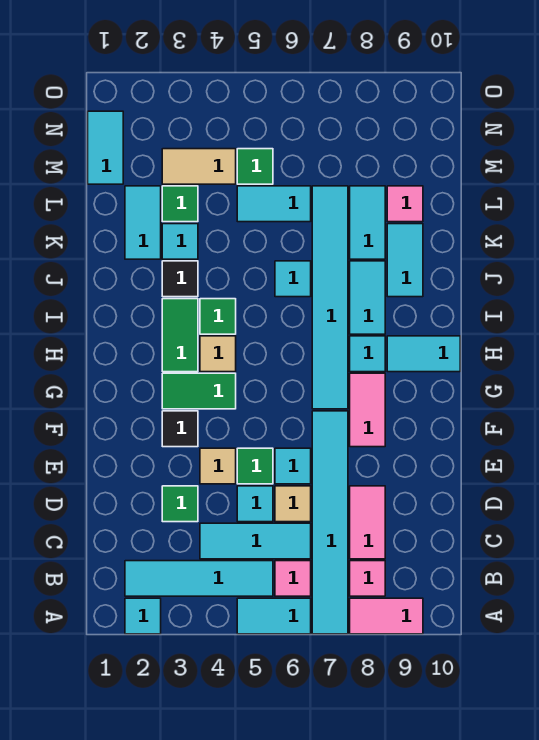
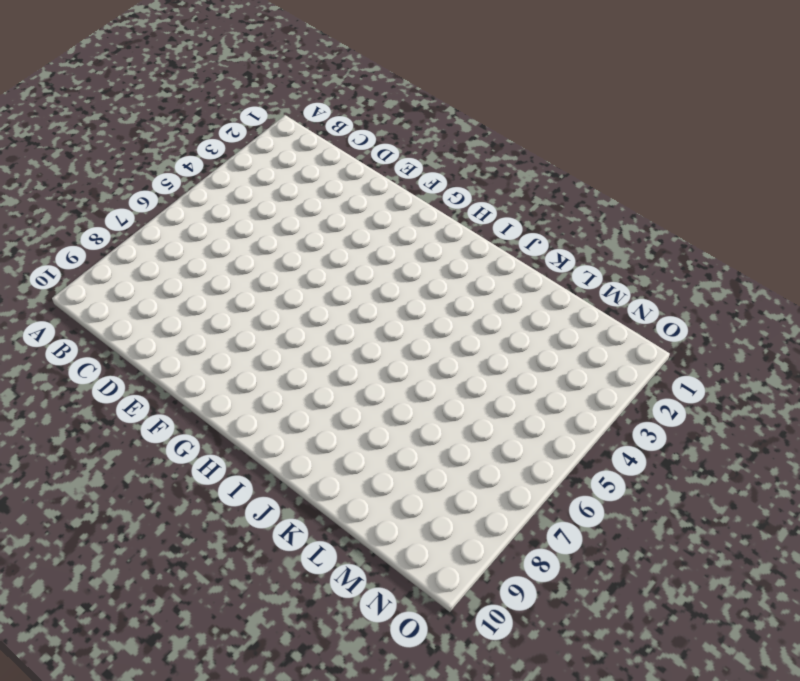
none -> cyan 1x1 tile [125,598,161,634]
none -> cyan 1x2 tile [237,598,311,634]
none -> cyan 1x6 tile [312,411,348,634]
none -> pink 1x2 tile [350,598,423,634]

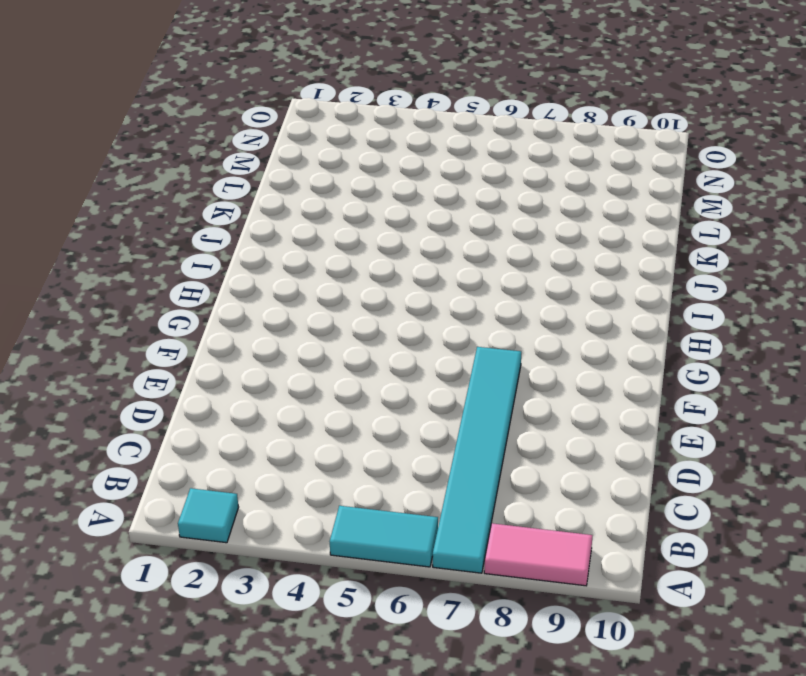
none -> cyan 1x4 tile [125,561,273,596]
none -> pink 1x1 tile [275,561,311,596]
none -> pink 1x1 tile [350,561,385,596]
none -> cyan 1x3 tile [200,523,311,559]

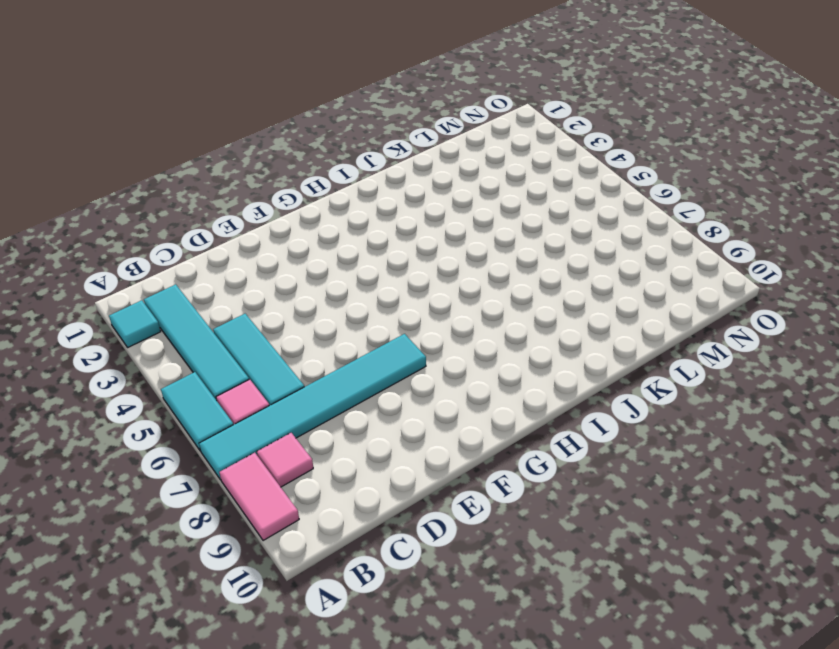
none -> pink 1x2 tile [350,486,385,559]
none -> green 1x1 tile [162,486,198,522]
none -> cyan 1x1 tile [237,486,273,522]
none -> tan 1x1 tile [275,486,311,522]

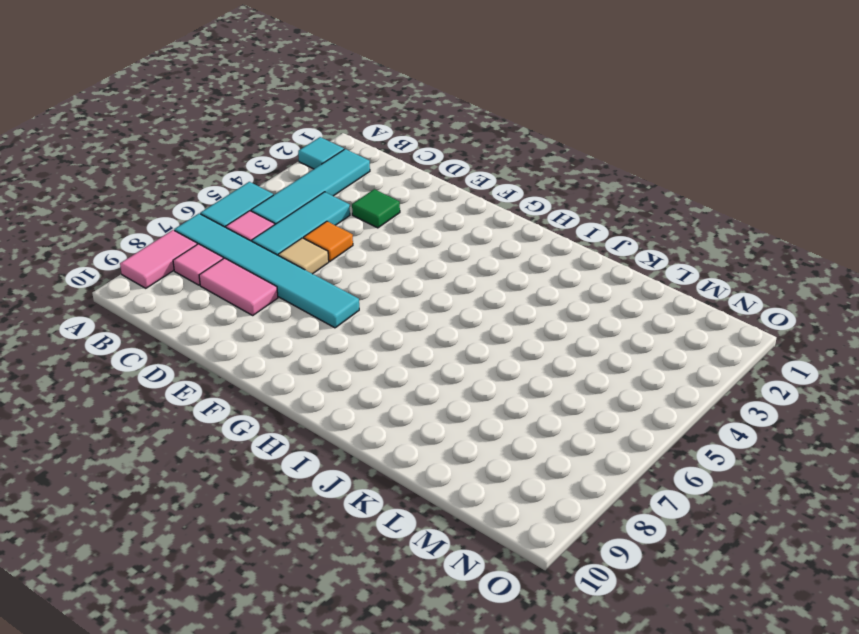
orange 1x1 tile [304,221,353,261] -> cyan 1x1 tile [237,486,273,522]
none -> tan 1x1 tile [200,448,236,484]
none -> green 1x1 tile [237,448,273,484]
none -> cyan 1x1 tile [275,448,311,484]
none -> black 1x1 tile [162,411,198,447]

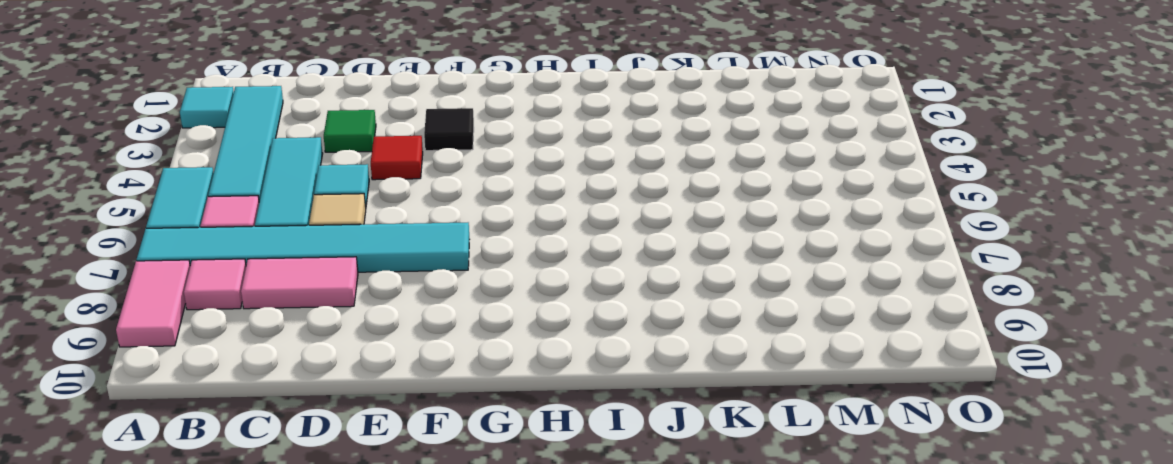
red 1x1 tile [371,136,423,180] -> tan 1x1 tile [200,448,236,484]
none -> green 1x1 tile [237,448,273,484]
none -> cyan 1x1 tile [275,448,311,484]
none -> pink 1x2 tile [350,373,385,447]
none -> green 1x2 tile [162,373,236,409]

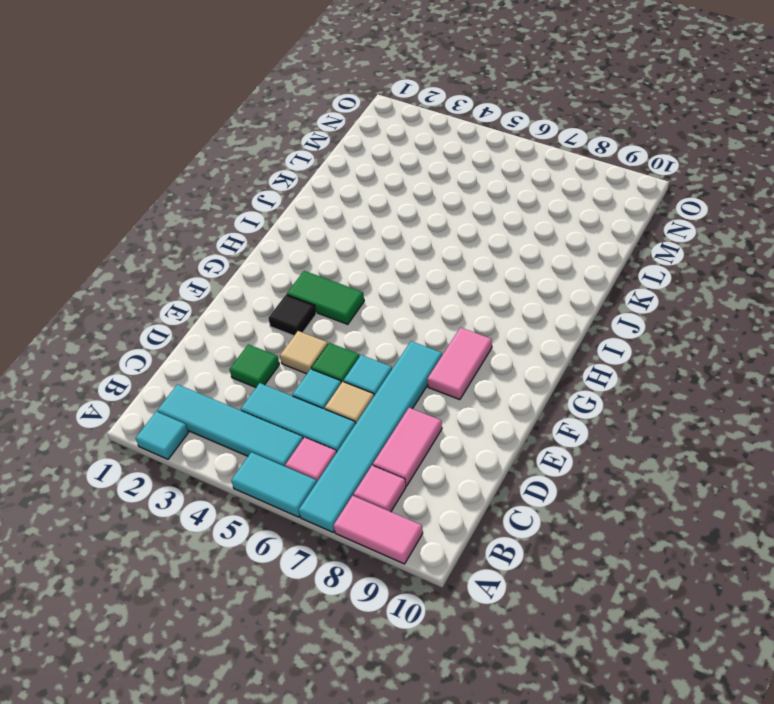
none -> cyan 1x6 tile [312,186,348,409]
none -> green 1x2 tile [162,299,198,372]
none -> tan 1x1 tile [200,336,236,372]
none -> cyan 1x1 tile [350,336,385,372]

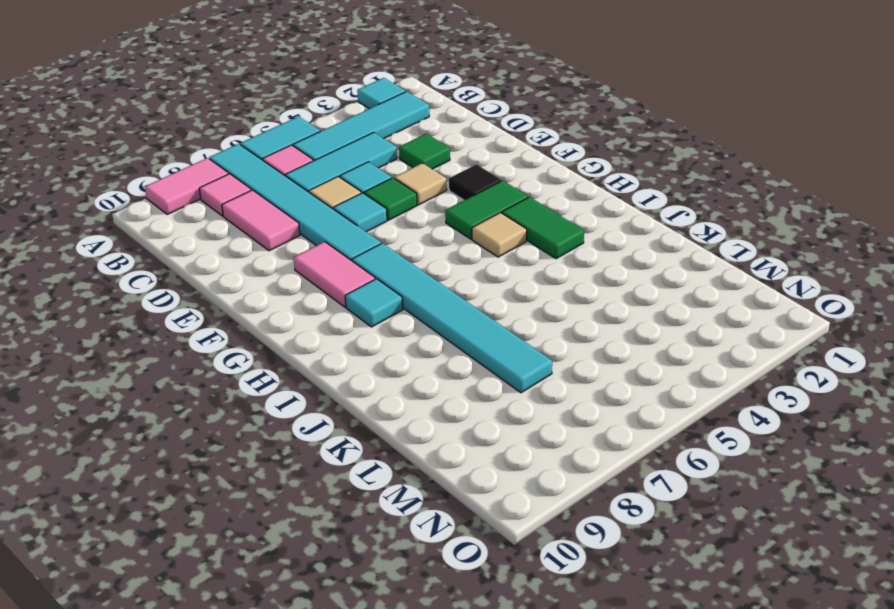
none -> cyan 1x2 tile [387,336,460,372]
none -> green 1x1 tile [200,299,236,334]
none -> cyan 1x2 tile [350,261,385,334]
none -> black 1x1 tile [162,261,198,297]

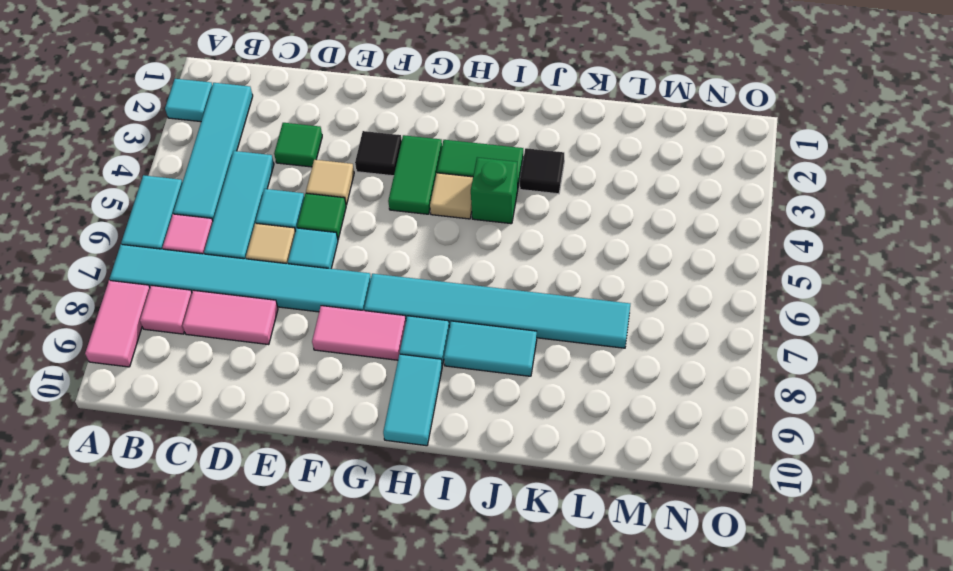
green 1x1 brick [471,157,518,224] -> green 1x1 tile [200,299,236,334]
none -> cyan 1x1 tile [275,261,311,297]
none -> cyan 1x2 tile [387,224,423,297]
none -> cyan 1x2 tile [125,186,161,259]
none -> cyan 1x1 tile [162,224,198,259]

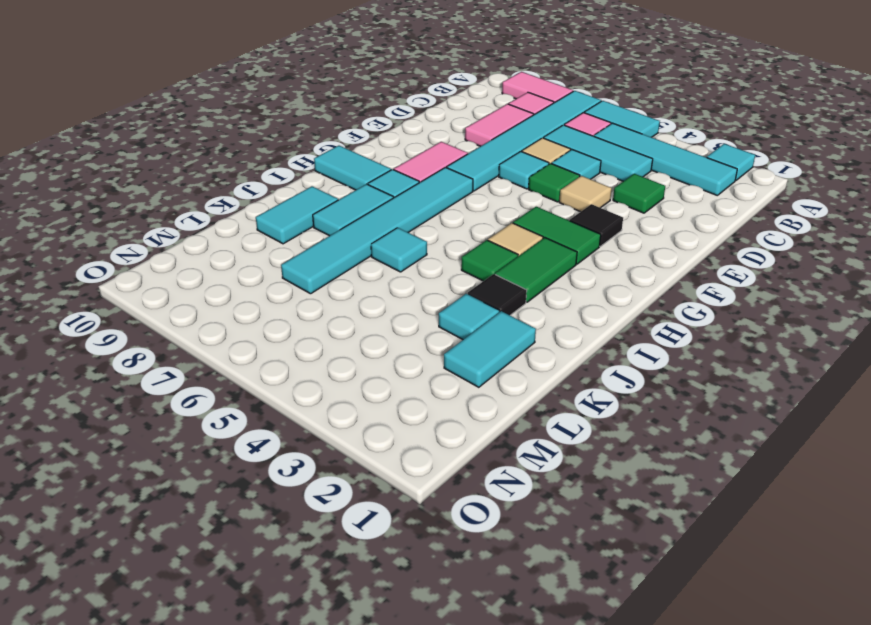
none -> cyan 1x2 tile [350,186,385,259]
none -> green 1x1 tile [162,186,198,222]
none -> cyan 1x2 tile [237,186,311,222]
none -> pink 1x1 tile [387,186,423,222]

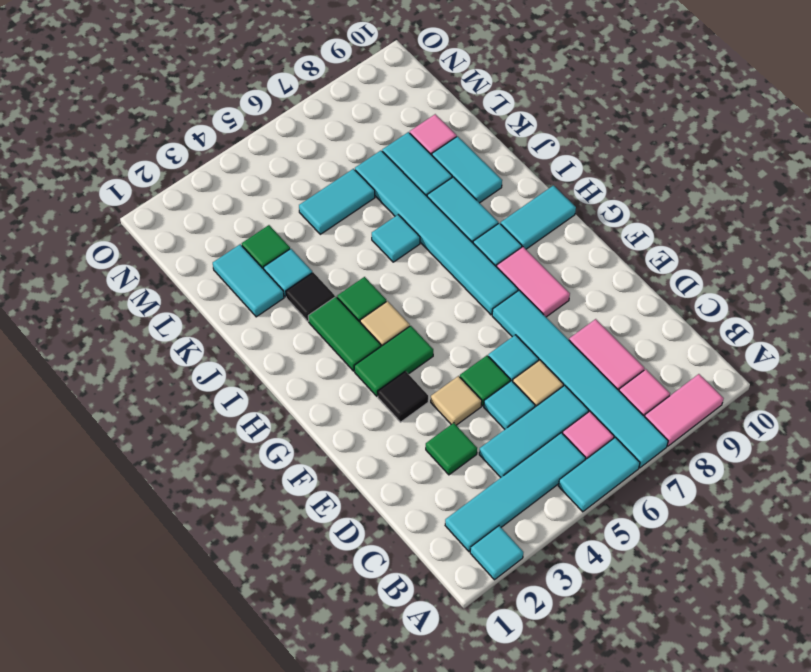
none -> cyan 1x2 tile [88,111,123,184]
none -> tan 1x2 tile [162,149,236,184]
none -> green 1x1 tile [237,149,273,184]

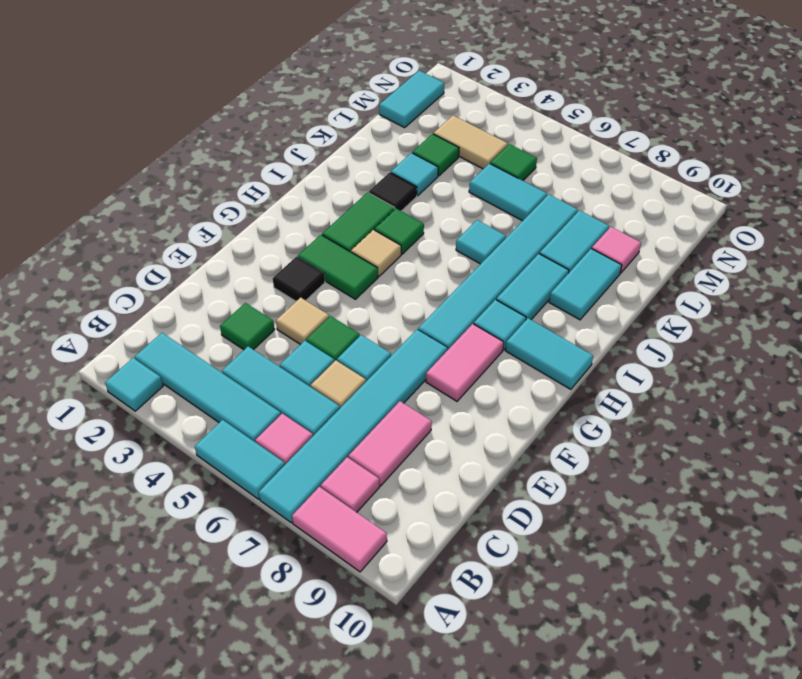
none -> cyan 1x2 tile [125,186,161,259]

